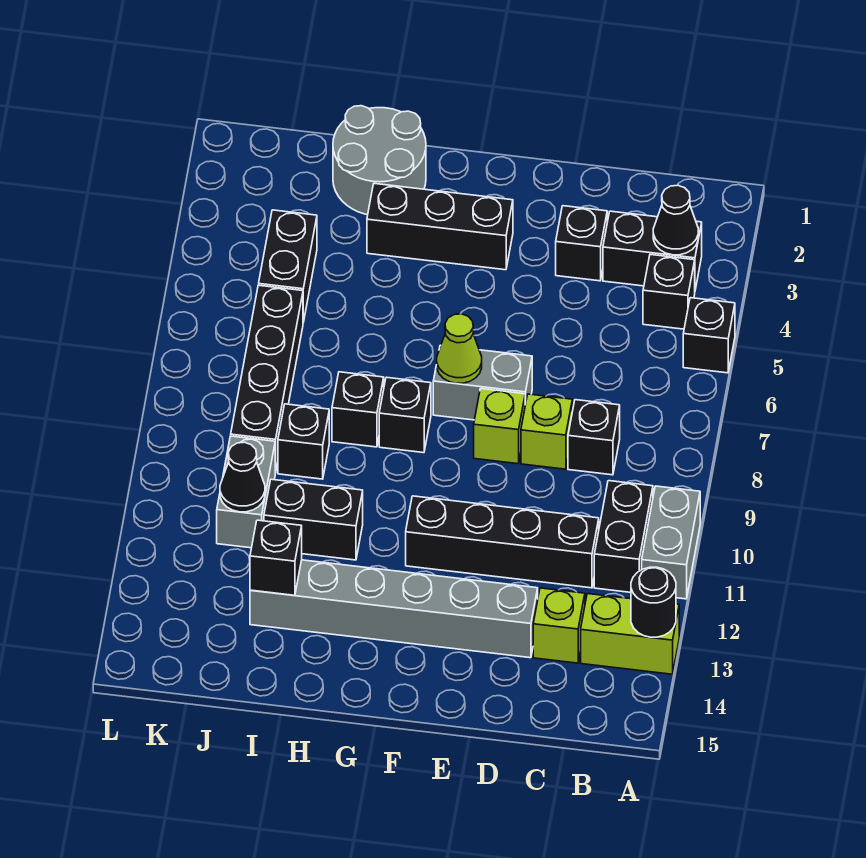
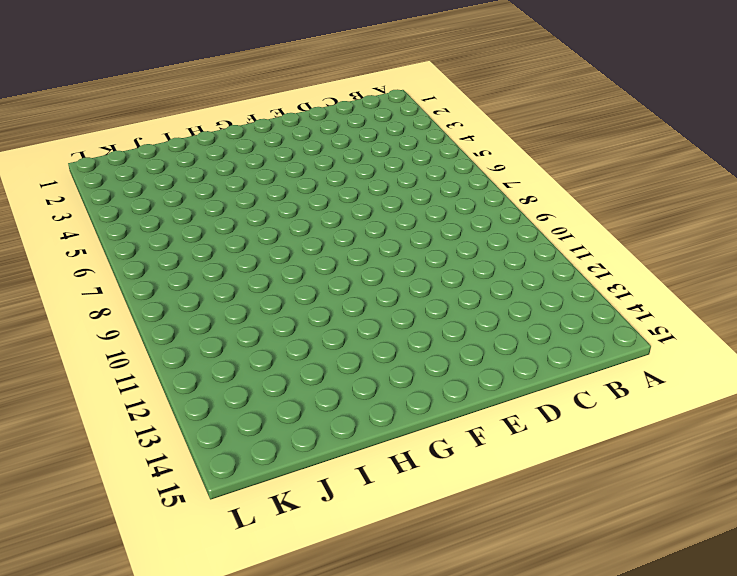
none -> black 1x1 brick [683,298,735,373]
none -> grey 1x2 brick [642,486,700,599]
none -> lime 1x2 brick [581,594,679,674]

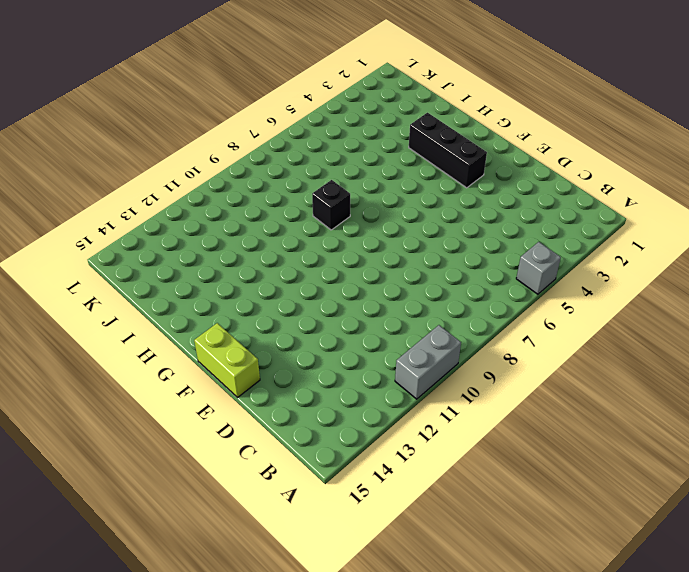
grey 1x1 brick [516,242,561,294] -> black 1x1 brick [683,298,735,373]
lime 1x2 brick [194,323,260,397] -> lime 1x2 brick moved to [581,594,679,674]
none -> black 1x2 brick [603,211,702,290]
none -> black 1x1 brick [643,255,695,329]
none -> black 1x2 brick [594,481,653,592]

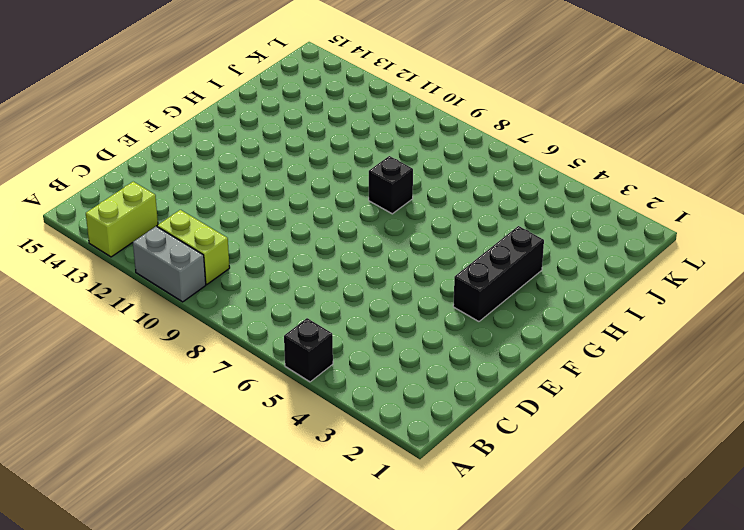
lime 1x2 brick [157,210,230,284] -> black 1x2 brick [594,481,653,592]
none -> black 1x2 brick [603,211,702,290]
none -> black 1x1 brick [643,255,695,329]
none -> black 1x1 brick [568,400,620,475]

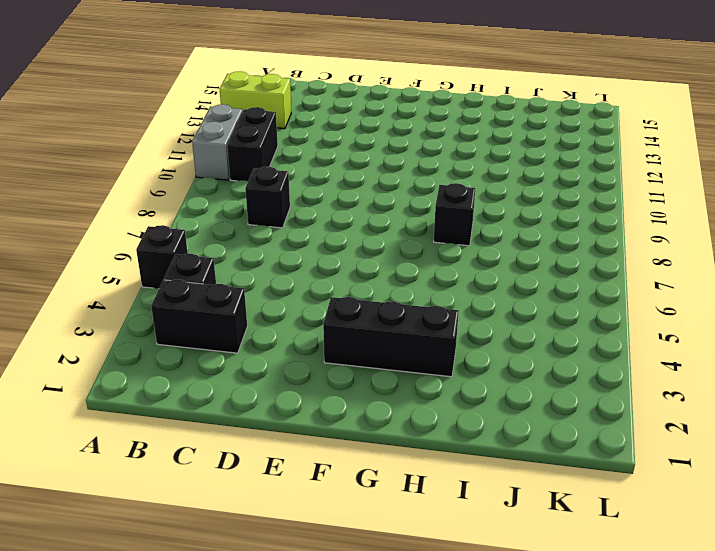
none -> black 1x4 brick [406,496,599,588]
none -> lime 1x1 brick [533,588,585,663]
none -> black 1x1 brick [556,206,607,281]

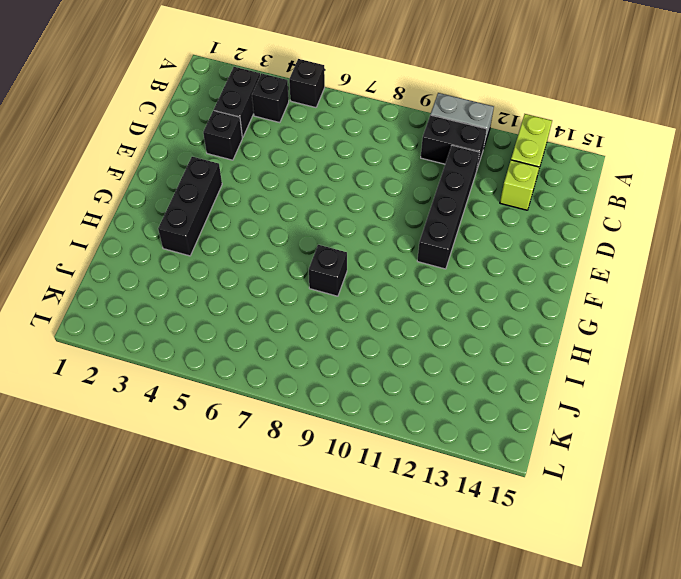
none -> black 1x1 brick [568,400,620,475]
none -> lime 1x1 brick [521,394,572,469]
none -> grey 1x6 brick [250,560,538,658]

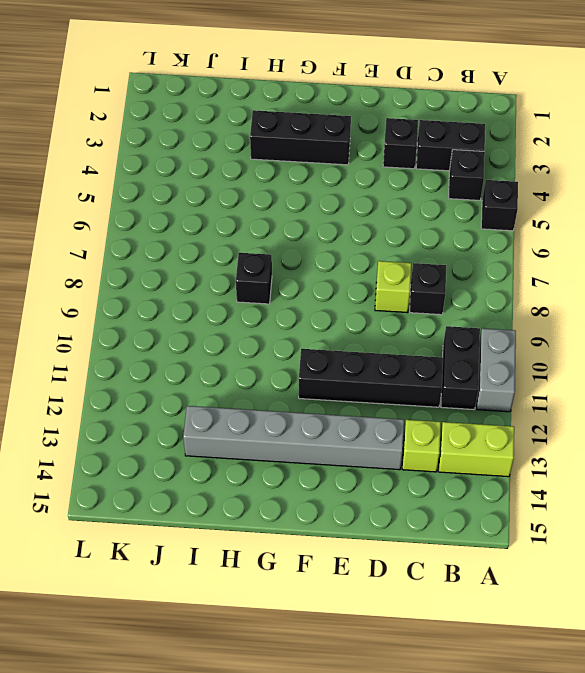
none -> grey 1x2 brick [433,345,532,420]
none -> lime 1x1 brick [474,389,525,464]
none -> black 1x1 brick [379,377,431,453]

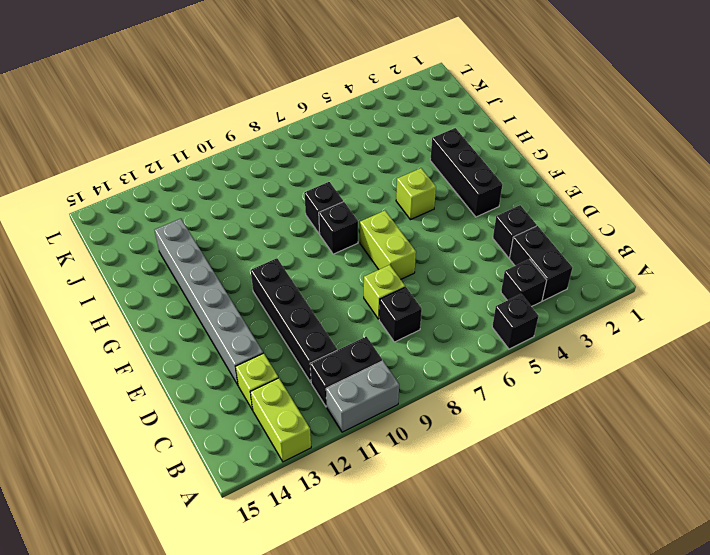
lime 1x2 brick [360,211,416,279] -> grey 1x2 brick [433,345,532,420]
lime 1x1 brick [396,168,436,220] -> lime 1x1 brick moved to [474,389,525,464]
none -> grey 2x2 round brick [333,106,426,215]
none -> black 1x2 brick [264,479,363,560]
none -> black 1x1 brick [278,404,329,479]

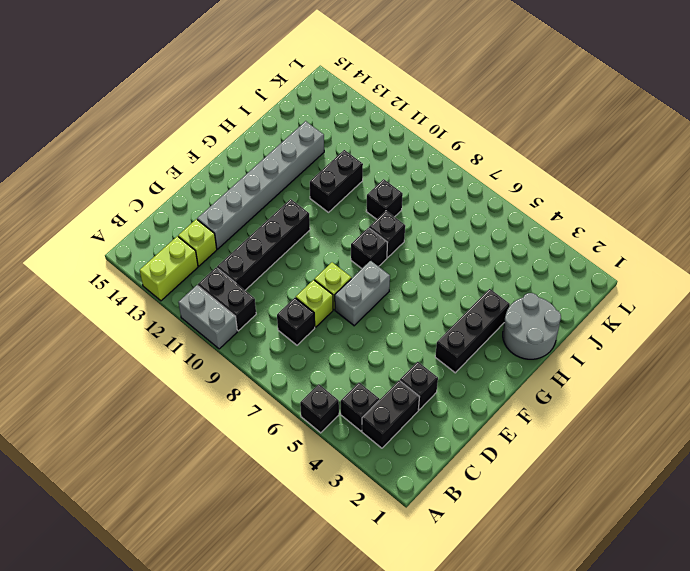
none -> black 1x2 brick [259,210,317,322]
none -> black 1x4 brick [231,285,303,473]
none -> grey 1x2 brick [217,436,275,548]

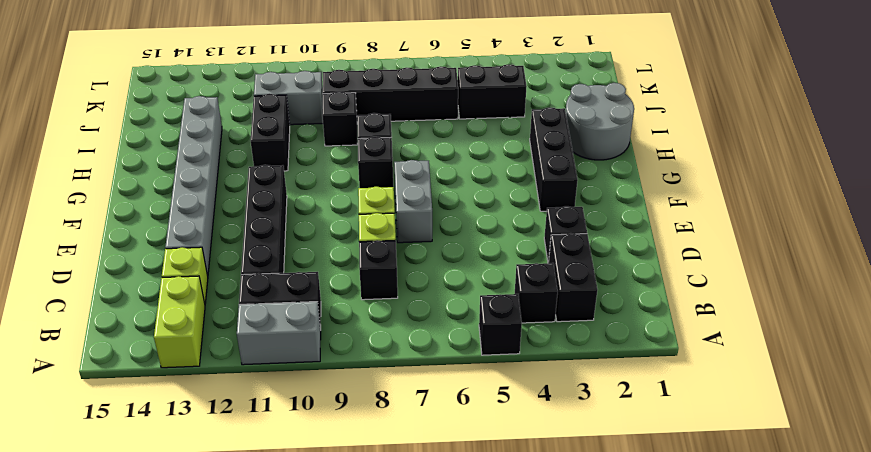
none -> black 1x1 round brick [631,567,676,637]
none -> black 1x1 cone [653,185,698,255]
none -> lime 1x1 cone [437,314,482,383]

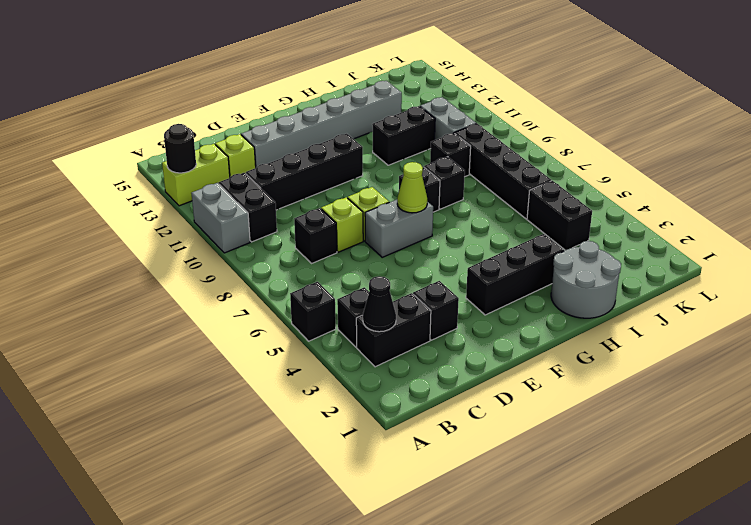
none -> black 1x1 brick [250,520,302,595]
none -> black 1x1 cone [220,442,265,512]

